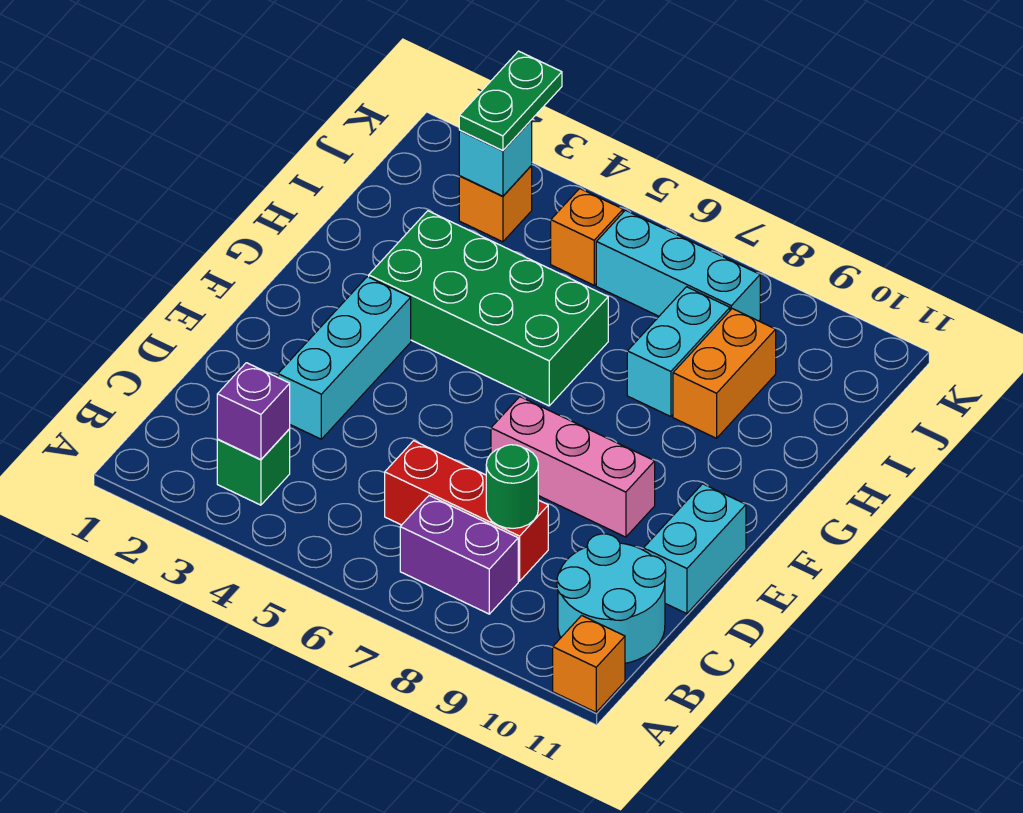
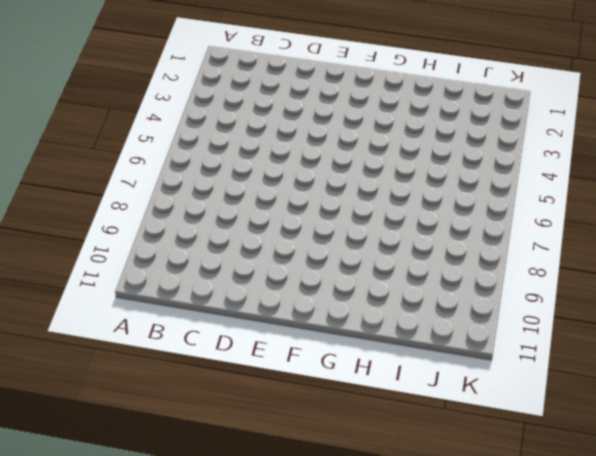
none -> orange 1x1 brick [553,615,625,712]
none -> green 1x1 brick [217,429,290,505]
none -> purple 1x2 brick [400,495,518,614]

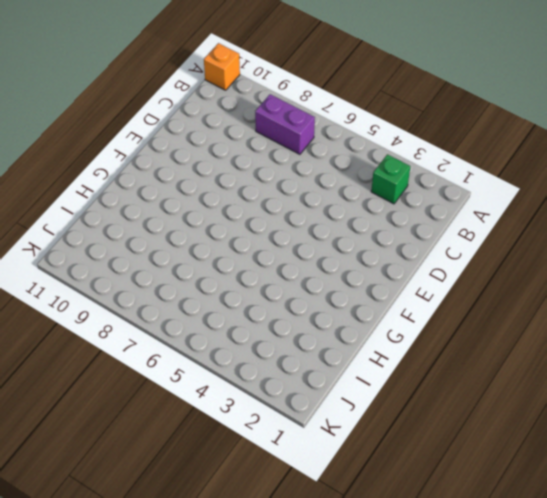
none -> cyan 2x2 round brick [557,534,666,663]
none -> red 1x3 brick [385,441,548,581]
none -> cyan 1x3 brick [278,277,411,439]

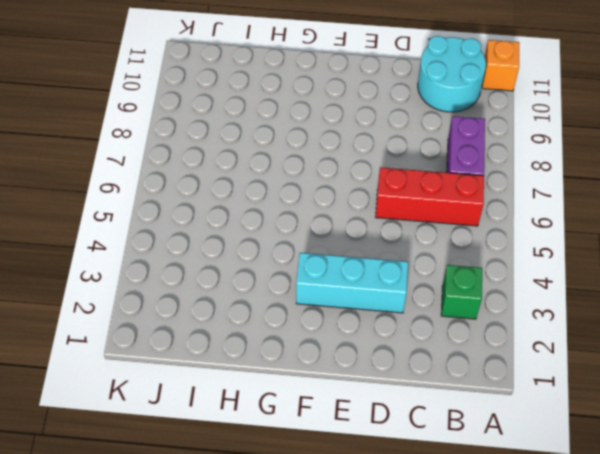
red 1x3 brick [376,167,484,226] -> red 1x3 brick turned to [385,441,548,581]
none -> cyan 1x2 brick [644,484,746,614]
none -> pink 1x3 brick [491,397,655,537]
none -> green 2x4 brick [369,211,608,406]

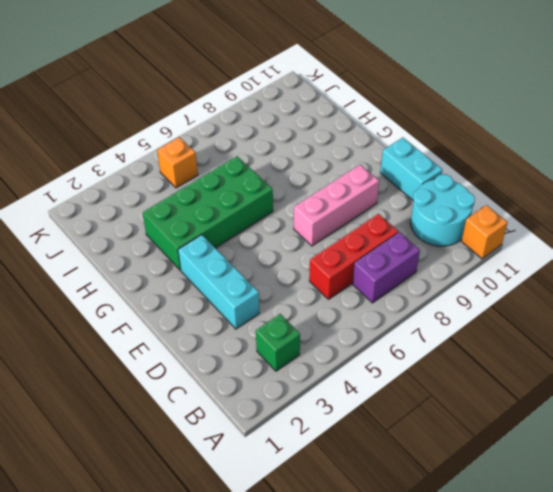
none -> cyan 1x2 brick [627,287,730,417]
none -> orange 1x2 brick [673,309,776,438]
none -> orange 1x1 brick [459,166,532,242]

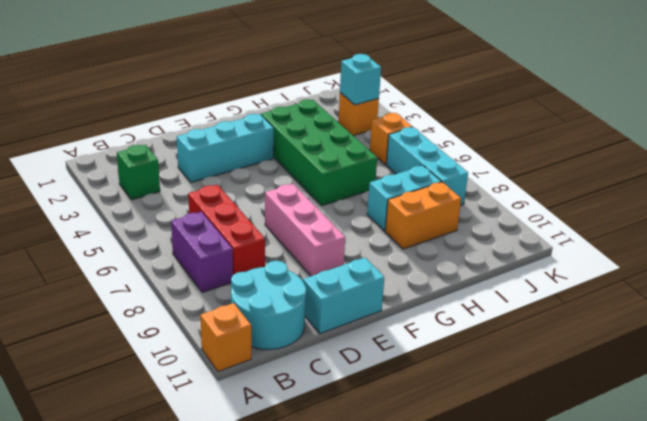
none -> purple 1x1 brick [217,363,290,460]
none -> green 1x1 round brick [486,445,538,528]
none -> green 1x2 plate [459,51,562,151]

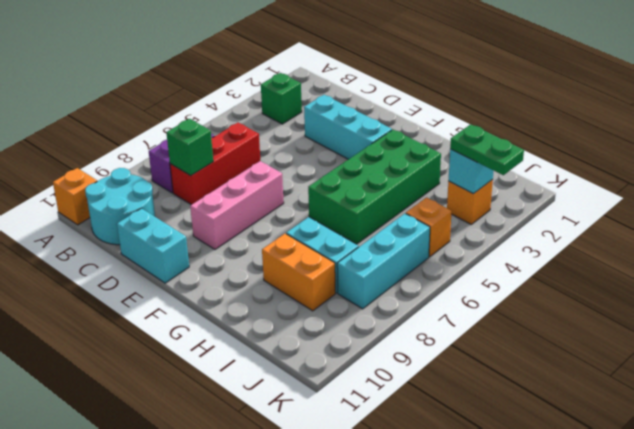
green 1x1 brick [166,119,213,176] -> green 1x1 round brick [486,445,538,528]
none -> purple 1x1 brick [217,363,290,460]

